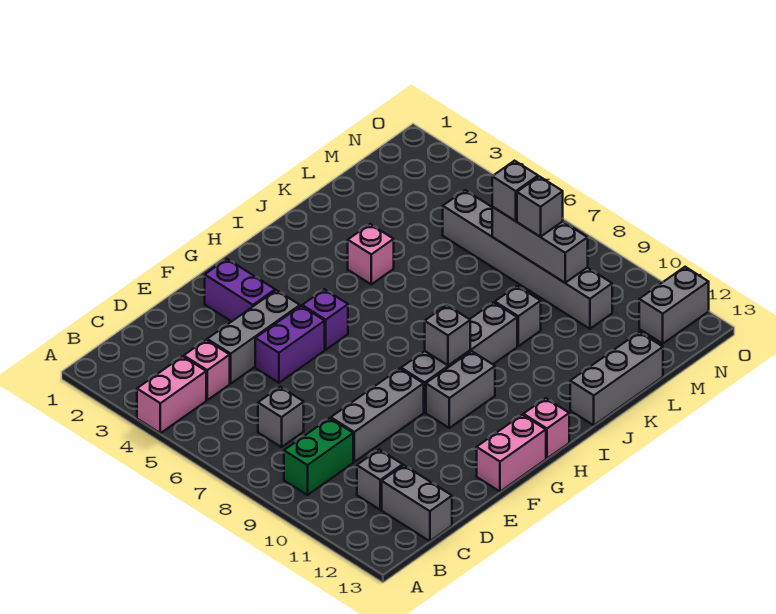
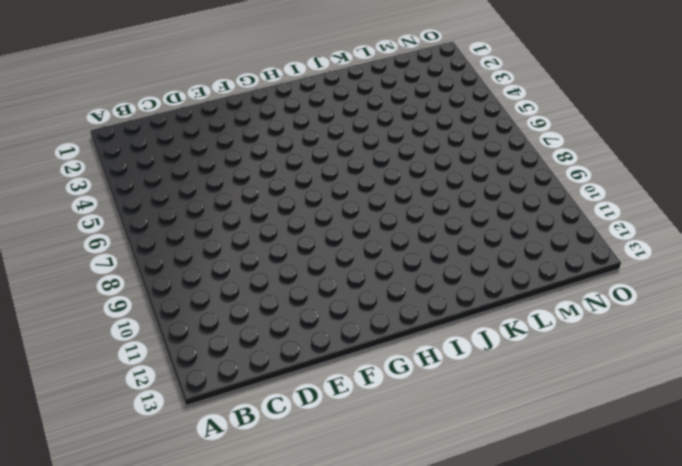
none -> pink 1x2 brick [137,356,206,433]
none -> green 1x2 brick [284,418,353,495]
none -> pink 1x1 brick [184,340,230,400]

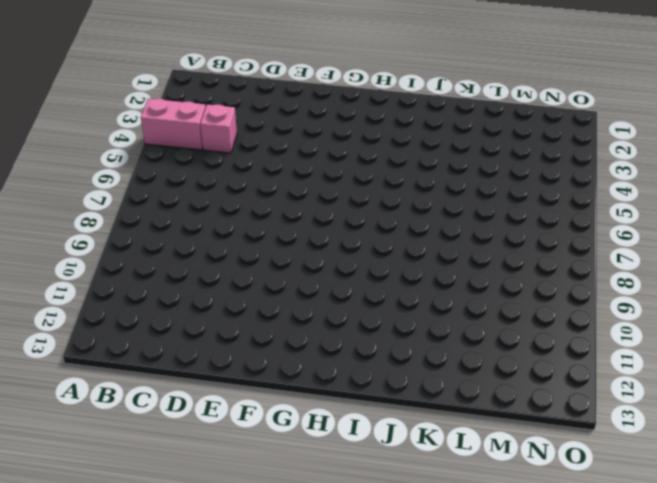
none -> green 1x2 brick [284,418,353,495]
none -> grey 1x1 brick [258,387,304,447]
none -> grey 1x1 brick [357,450,403,510]

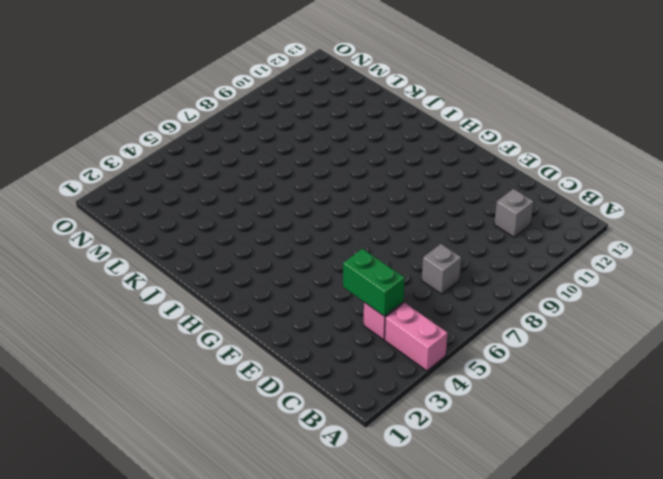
green 1x2 brick [343,249,405,316] -> green 1x2 brick moved to [284,418,353,495]
none -> grey 1x2 brick [382,465,452,541]
none -> grey 1x3 brick [207,290,300,383]
none -> grey 1x3 brick [331,369,424,462]

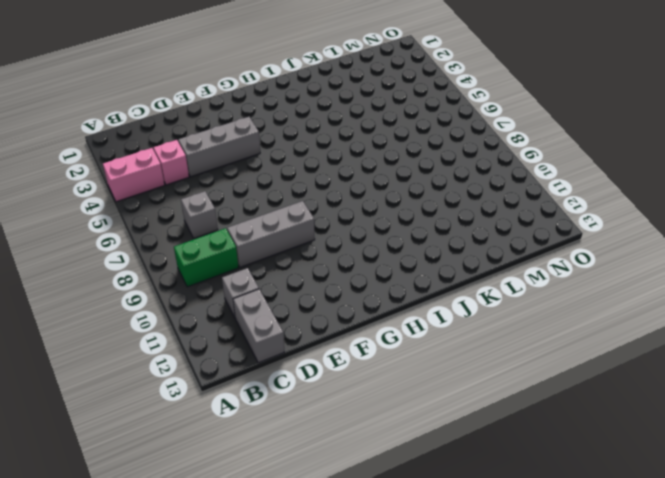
none -> purple 1x2 brick [255,306,325,383]
none -> purple 1x2 brick [205,259,275,322]
none -> pink 1x2 brick [477,415,546,492]

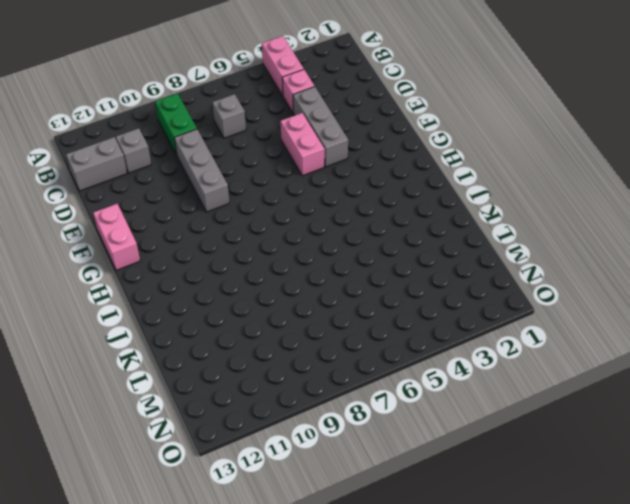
pink 1x2 brick [280,113,325,176] -> purple 1x2 brick [255,306,325,383]
none -> purple 1x2 brick [205,259,275,322]
none -> purple 1x1 brick [302,289,348,350]
none -> grey 1x4 brick [401,302,517,412]

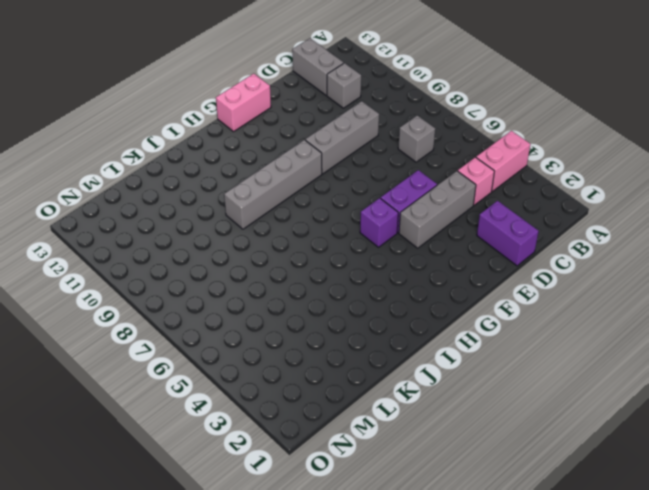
purple 1x2 brick [477,201,539,266] -> purple 1x2 brick moved to [205,259,275,322]
none -> green 1x2 brick [284,418,353,495]
none -> grey 1x2 brick [426,351,495,428]
none -> pink 1x1 brick [523,398,569,458]

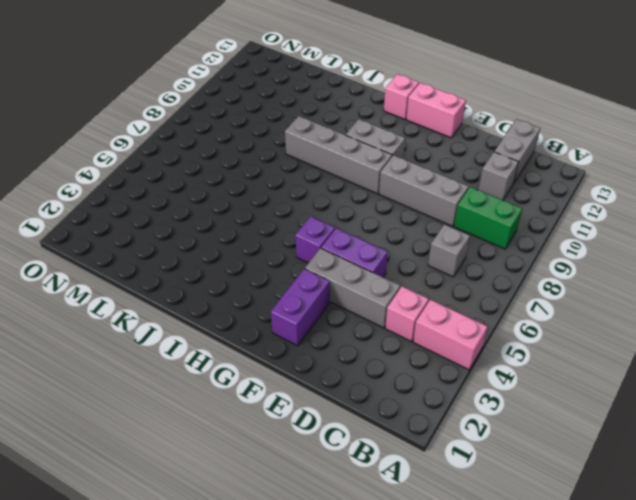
none -> pink 1x1 brick [348,224,394,284]
none -> grey 1x3 brick [570,332,663,425]
none -> grey 1x1 brick [495,286,541,346]

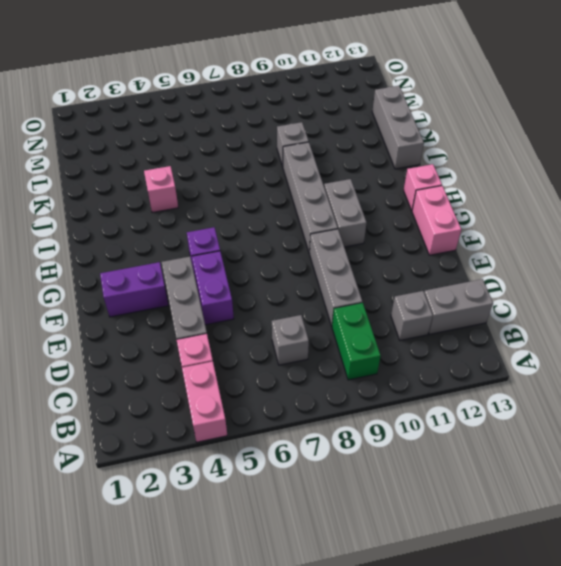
none -> grey 1x6 brick [443,190,612,329]
none -> grey 1x2 brick [639,267,709,344]
none -> grey 1x1 brick [425,305,470,365]

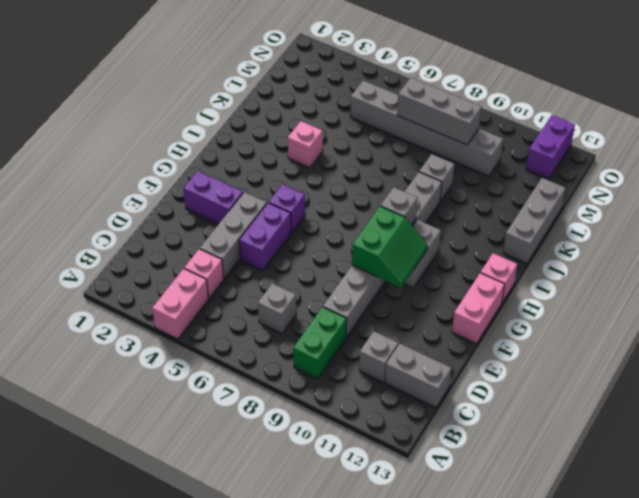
green 2x2 slope [352,206,428,288] -> none
purple 1x2 brick [526,115,575,179] -> grey 1x2 brick [639,267,709,344]
none -> grey 1x1 brick [492,161,538,221]
none -> grey 1x1 brick [517,176,563,237]

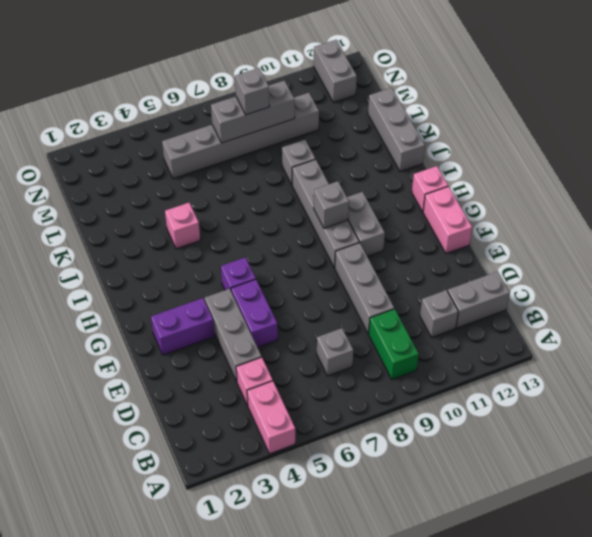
none -> grey 1x1 brick [492,161,538,221]

